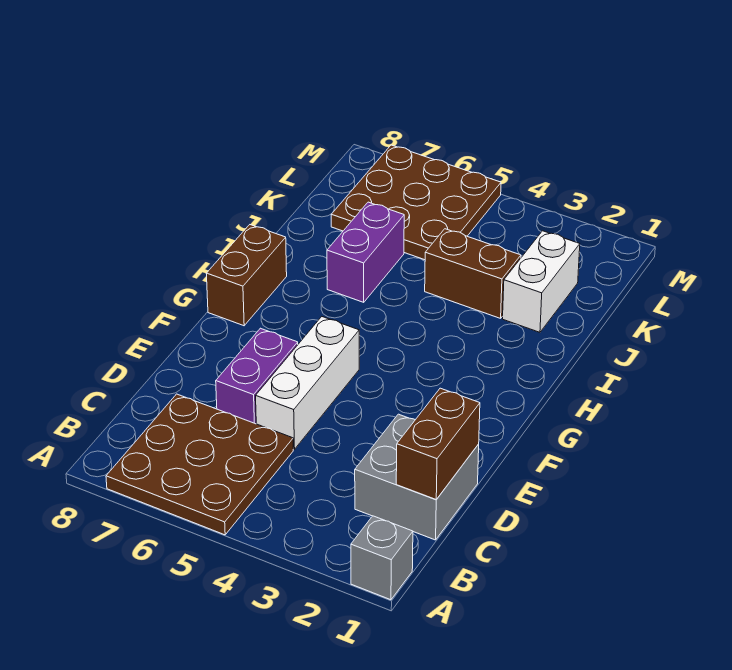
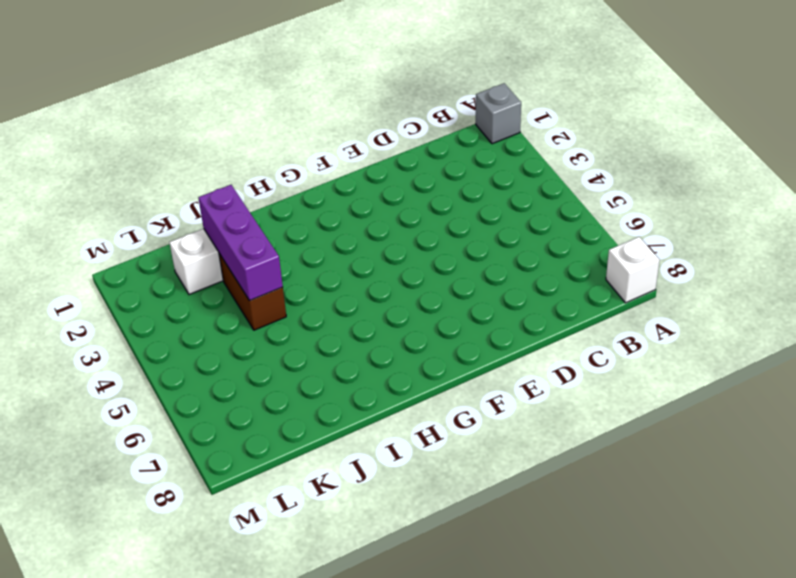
white 1x1 brick [606,237,660,303] -> none
purple 1x3 brick [198,185,283,301] -> none
none -> brown 3x3 plate [106,394,293,535]
none -> grey 2x2 brick [355,414,479,540]

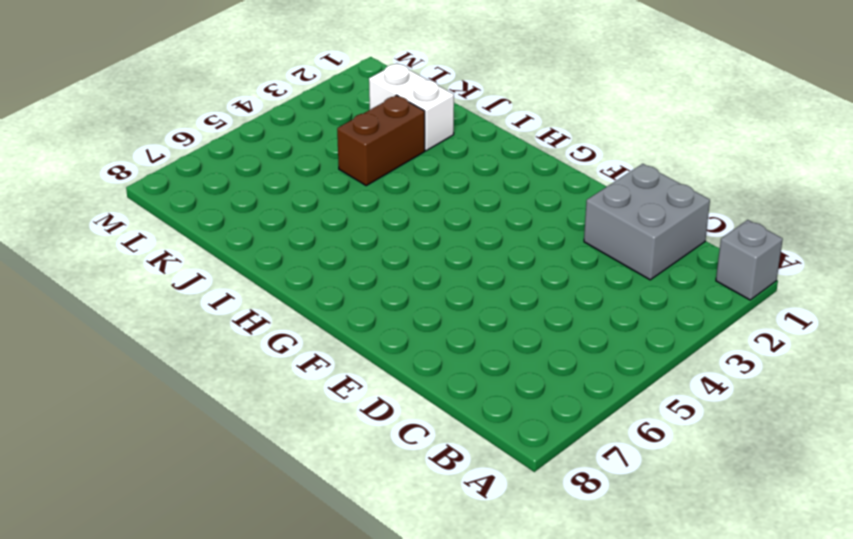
none -> brown 3x3 plate [106,394,293,535]
none -> white 1x3 brick [256,317,359,449]

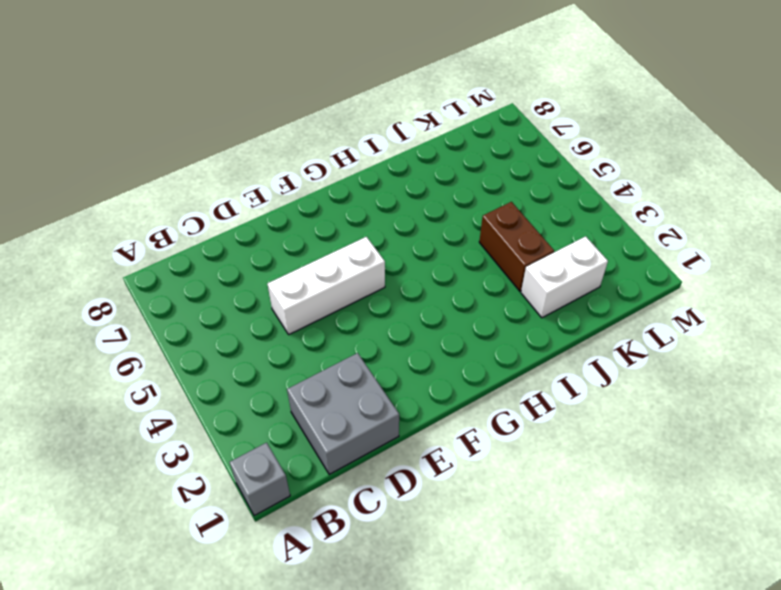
none -> brown 3x3 plate [106,394,293,535]
none -> purple 1x2 brick [216,328,298,424]

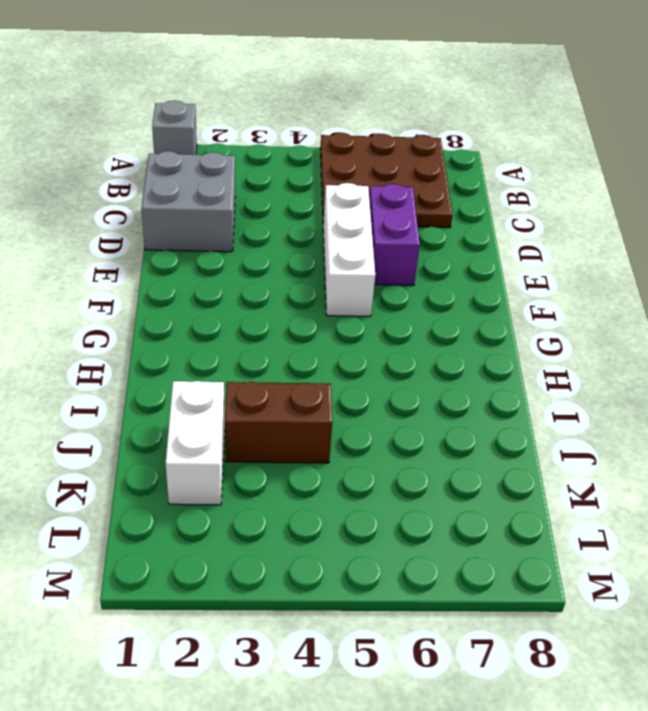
none -> brown 1x2 brick [206,225,287,326]
none -> purple 1x2 brick [327,202,404,302]

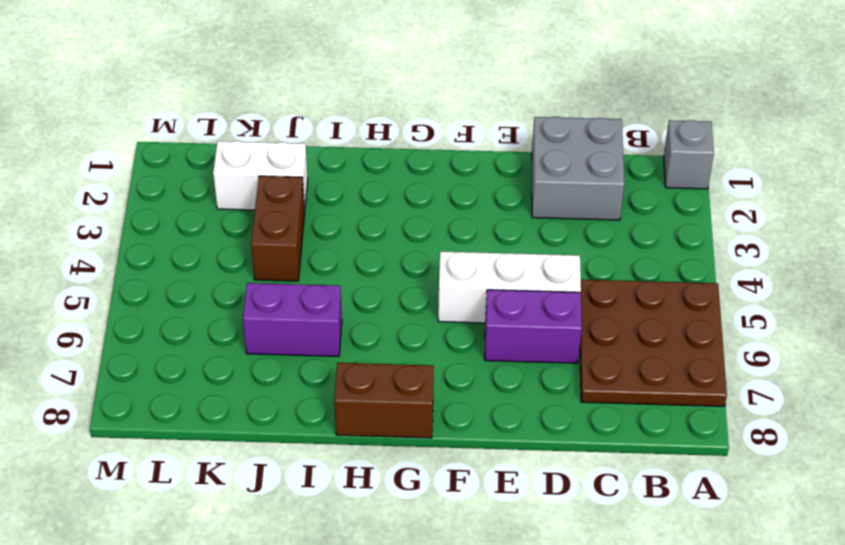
none -> brown 3x3 plate [331,145,501,260]
none -> brown 1x2 brick [396,388,480,500]

